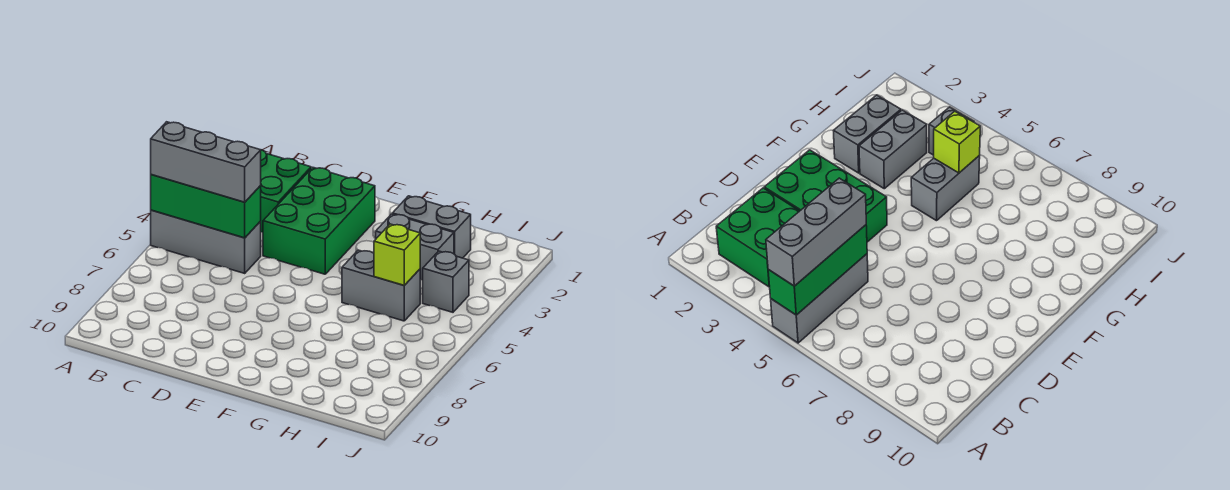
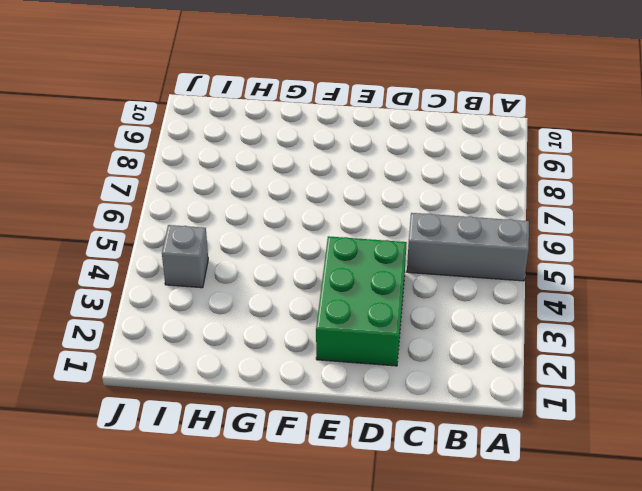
none -> green 2x2 brick [260,150,311,233]
none -> grey 1x2 brick [392,196,471,258]

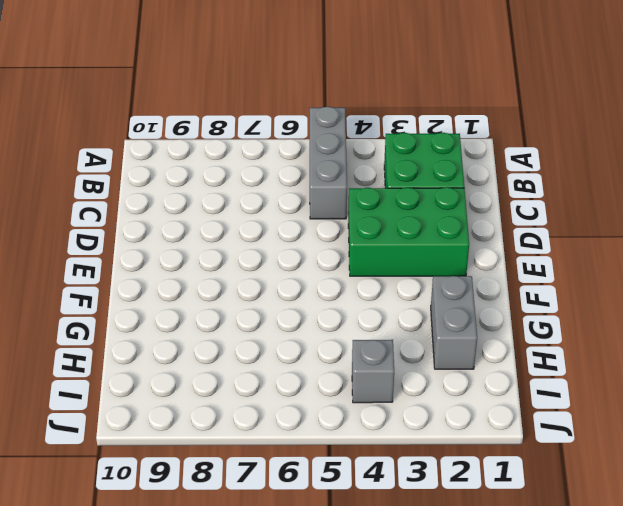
none -> grey 1x2 brick [376,214,454,280]
none -> grey 1x2 brick [342,250,420,321]

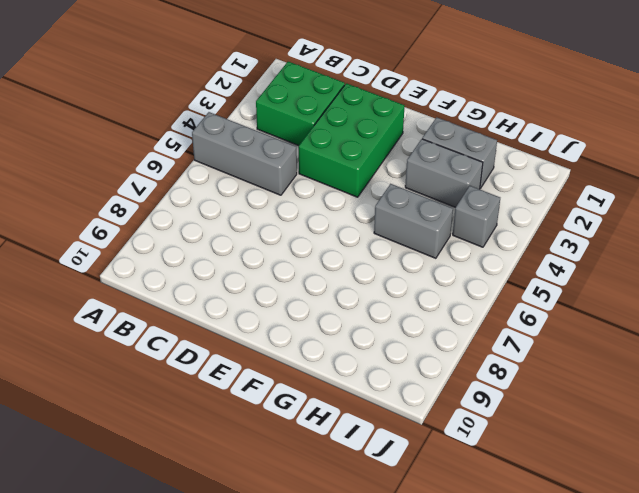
none -> green 1x3 brick [151,174,261,238]
none -> lime 1x1 brick [374,224,420,285]

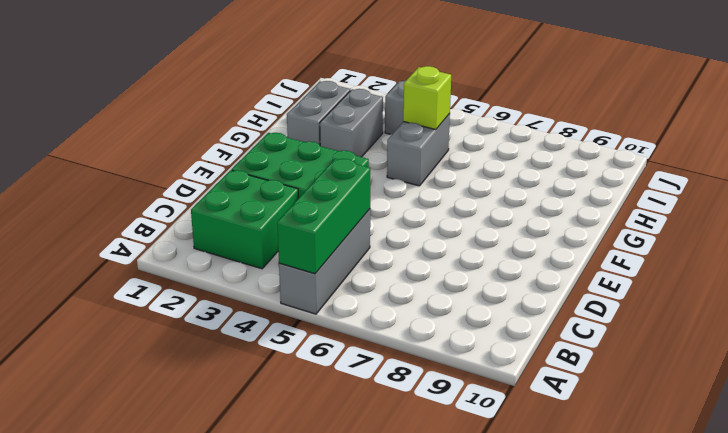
none -> grey 1x3 brick [151,122,261,202]

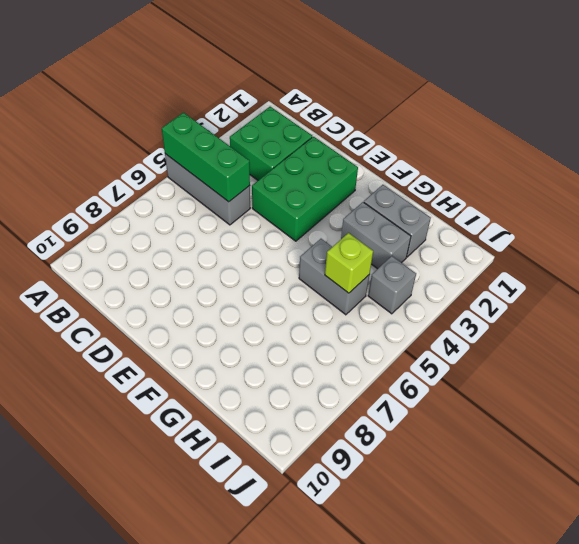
none -> grey 1x3 brick [151,122,261,202]

